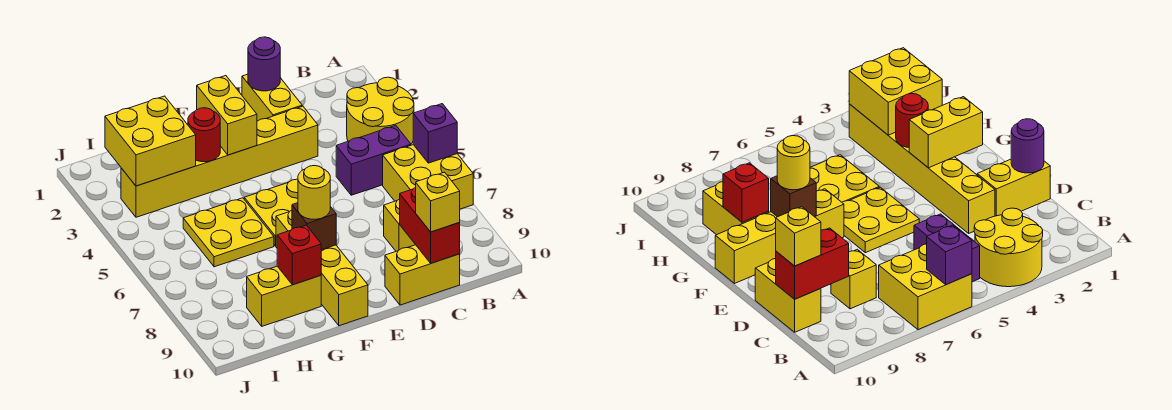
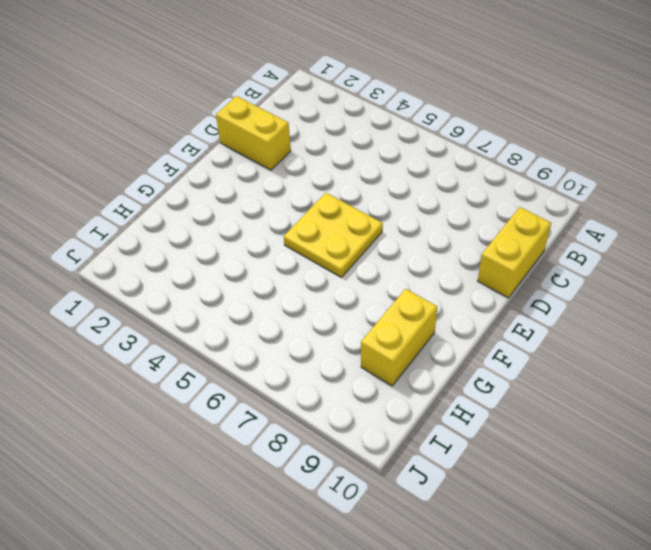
none -> yellow 2x2 round brick [347,77,414,144]
none -> yellow 2x2 brick [383,145,473,209]
none -> purple 1x2 brick [336,125,411,195]

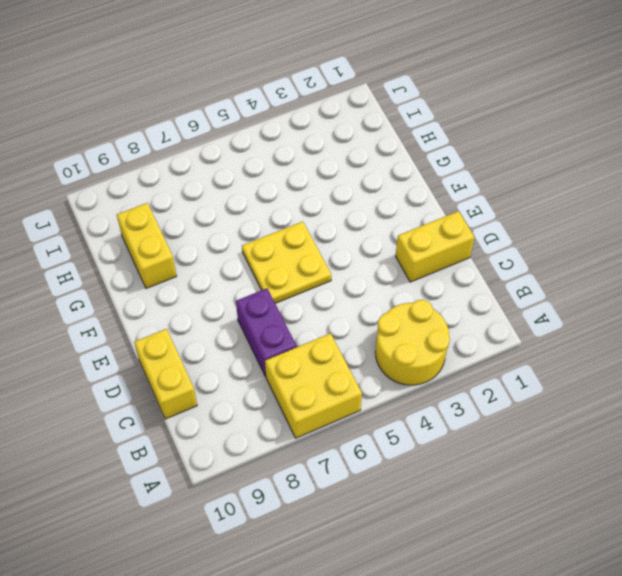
purple 1x2 brick [236,288,296,377] -> purple 1x2 brick moved to [336,125,411,195]
none -> yellow 1x1 brick [384,199,415,251]
none -> yellow 1x6 brick [121,106,318,217]
none -> yellow 1x4 brick [276,210,368,326]

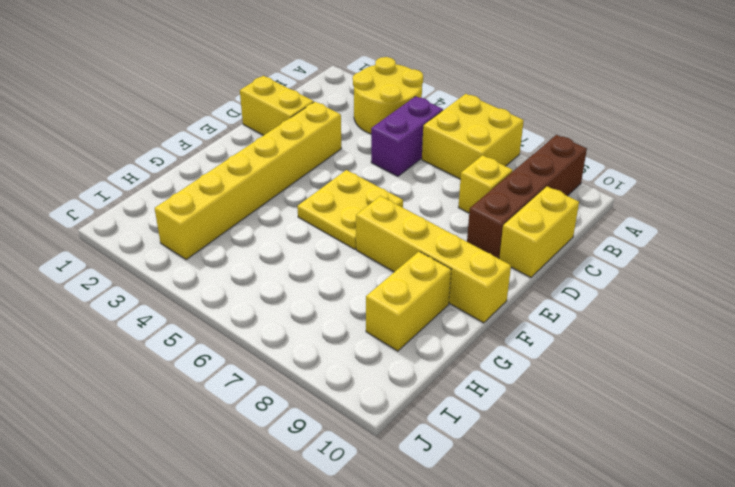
brown 1x4 brick [467,135,587,259] -> none
none -> yellow 2x2 plate [183,198,274,267]
none -> purple 1x1 brick [413,104,457,163]
none -> red 1x2 brick [400,187,460,263]

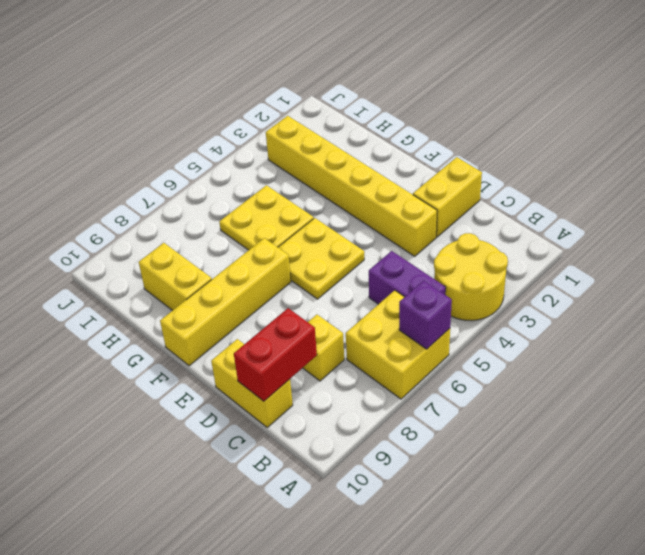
none -> purple 1x1 round brick [248,37,280,91]
none -> yellow 1x2 brick [197,76,257,155]
none -> brown 1x1 brick [292,203,336,250]

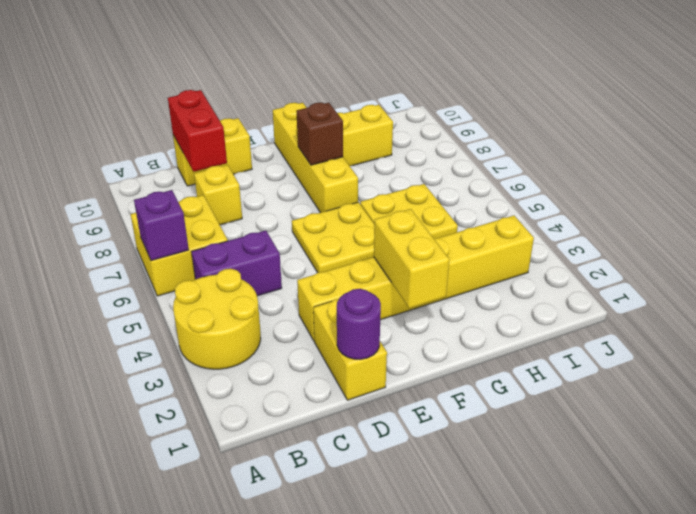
none -> red 1x1 round brick [188,108,220,162]
none -> red 1x1 brick [277,225,321,285]
none -> yellow 2x2 brick [105,96,196,186]

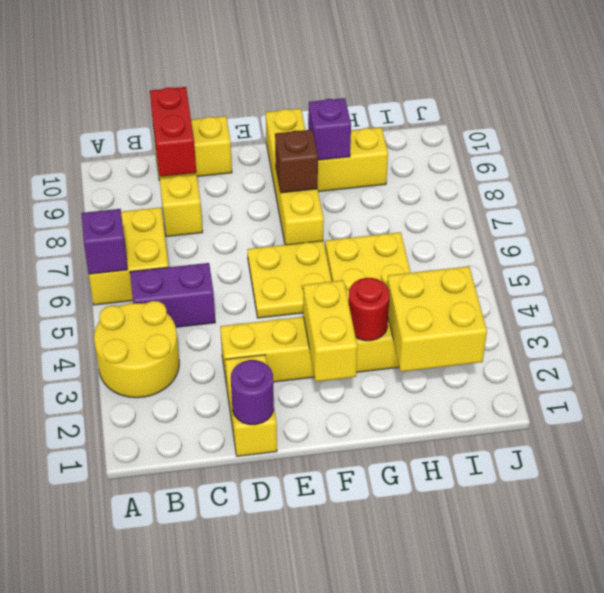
purple 1x1 brick [308,98,351,160] -> red 1x1 brick [277,225,321,285]
none -> yellow 1x1 brick [416,172,460,232]
none -> yellow 1x1 round brick [298,166,330,219]

